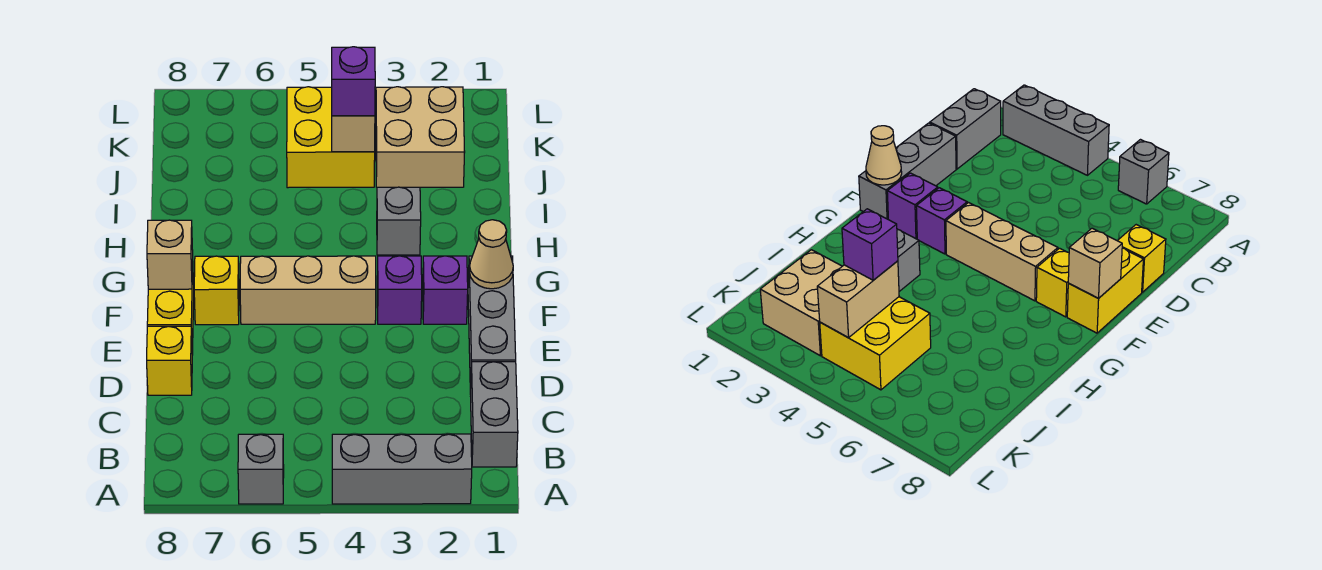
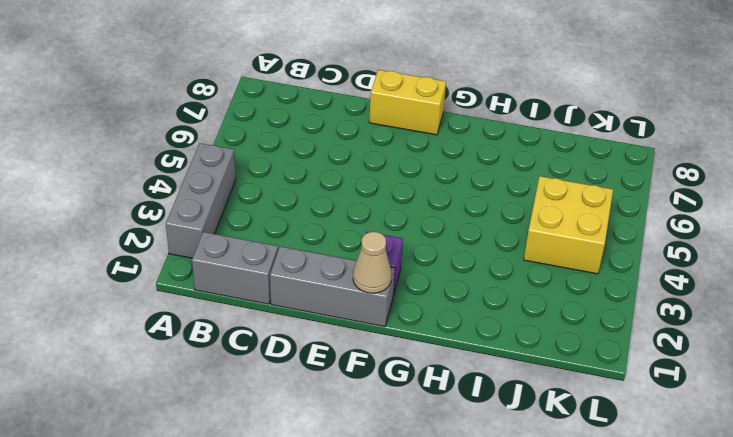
none -> grey 1x1 brick [238,434,284,504]
none -> yellow 1x1 brick [147,326,192,395]
none -> purple 1x1 brick [377,256,422,324]

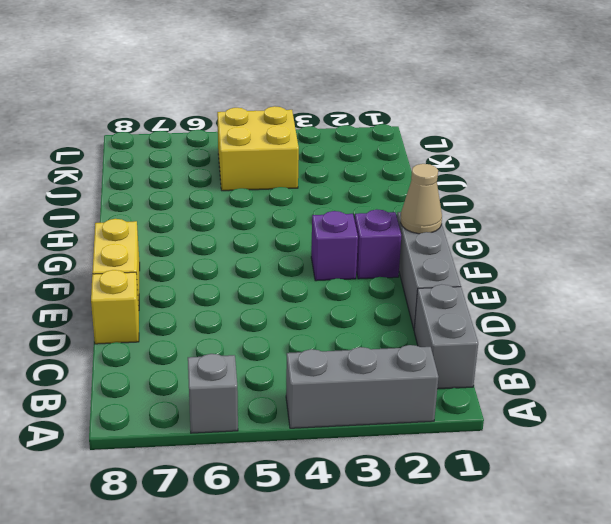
none -> tan 1x3 brick [240,256,376,324]
none -> yellow 1x1 brick [194,256,239,325]
none -> grey 1x1 brick [377,187,421,255]

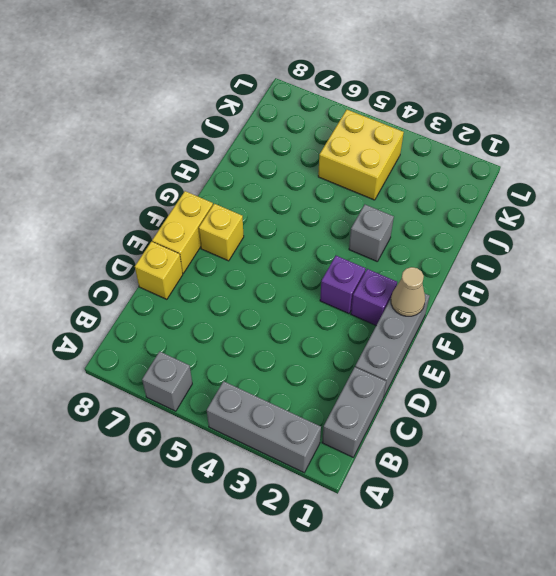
none -> tan 1x3 brick [240,256,376,324]
none -> tan 2x2 brick [376,87,465,187]
none -> tan 1x1 brick [147,220,193,289]

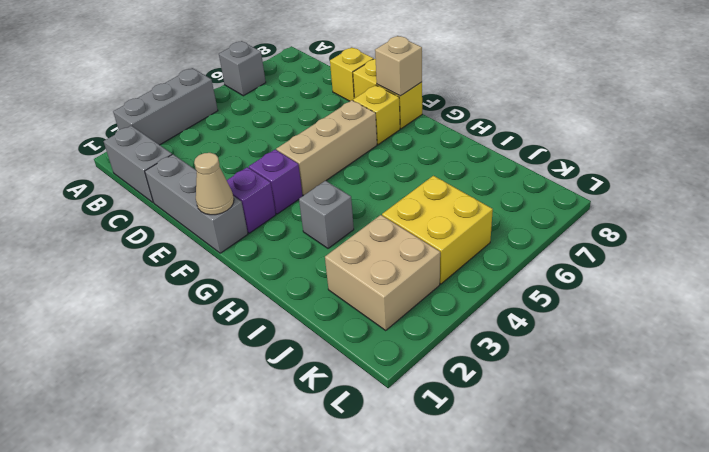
none -> tan 1x2 brick [332,116,375,152]
none -> purple 1x1 brick [332,47,375,116]

